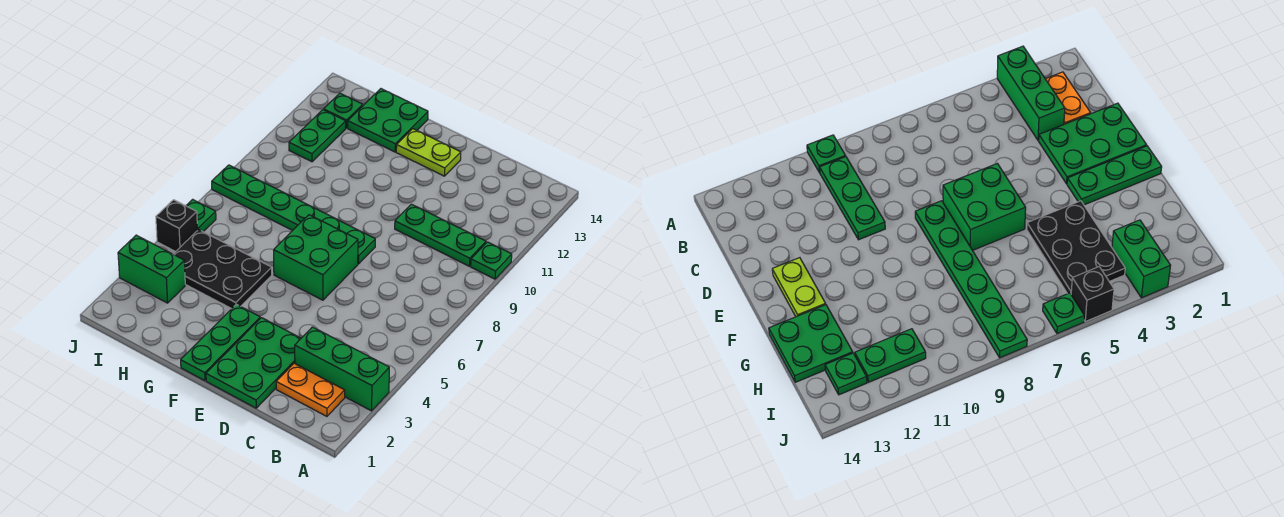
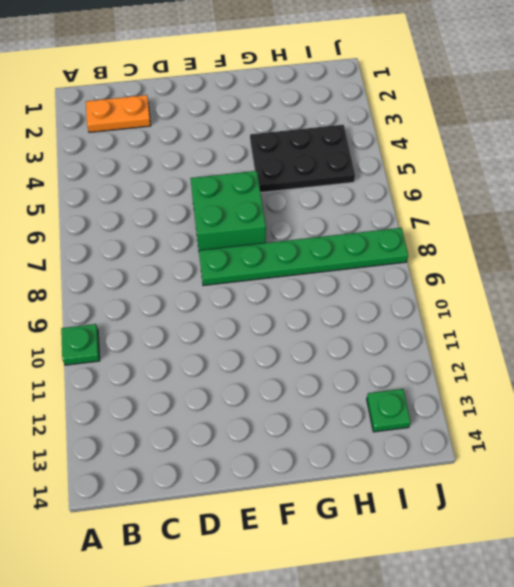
none -> green 1x3 brick [295,327,389,411]
none -> green 1x3 plate [395,204,486,266]
none -> green 2x3 plate [206,318,301,408]

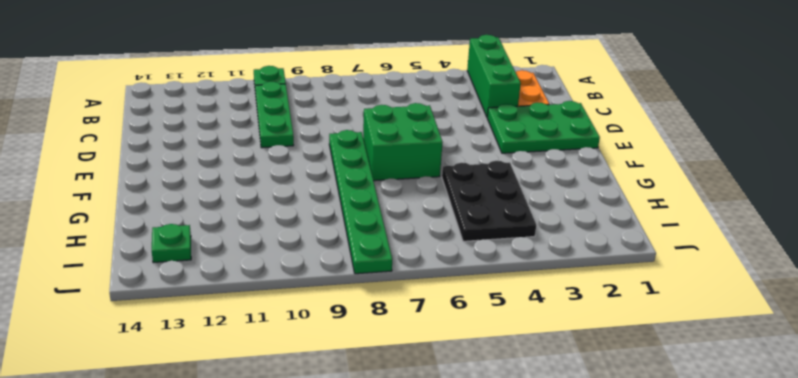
none -> lime 1x2 plate [396,129,461,176]
none -> green 1x3 plate [181,304,260,381]
none -> green 2x2 plate [348,89,428,152]

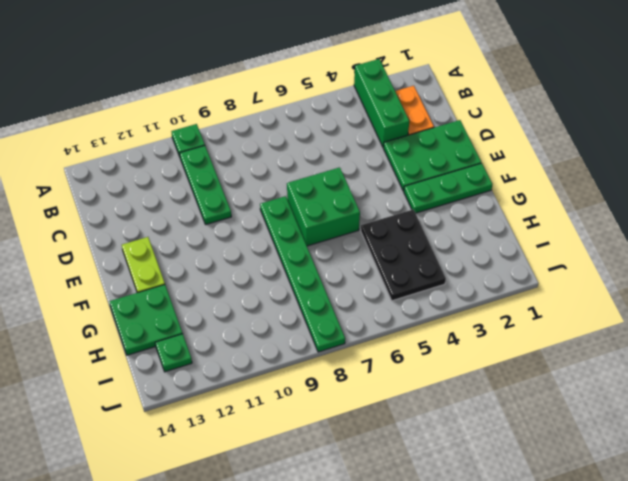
none -> green 1x2 brick [118,235,185,303]
none -> green 1x2 plate [289,110,346,162]
none -> black 1x1 brick [156,200,198,252]

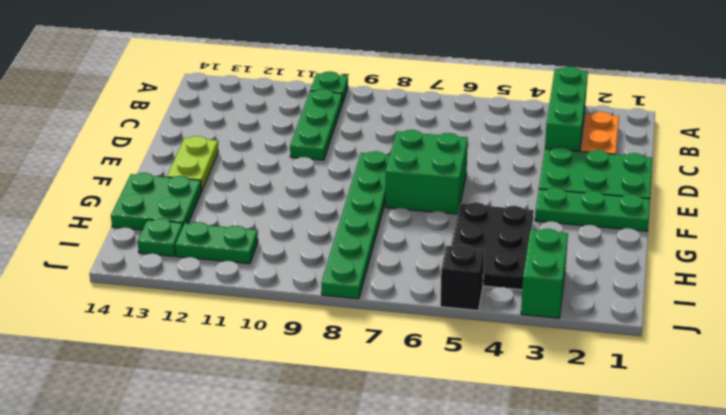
none -> green 1x1 plate [186,199,216,232]

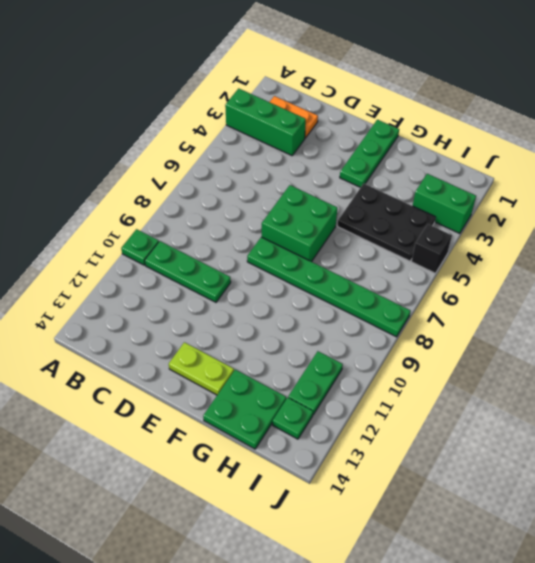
none -> green 2x3 plate [206,318,301,408]
none -> green 1x1 plate [186,199,216,232]

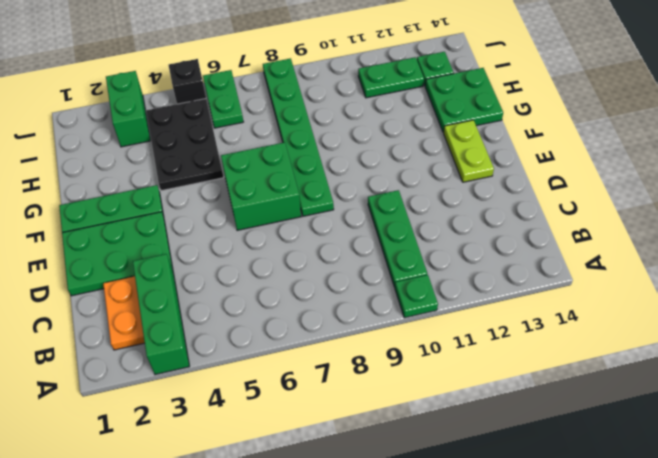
green 1x2 plate [203,70,243,128] -> green 1x1 plate [186,199,216,232]

